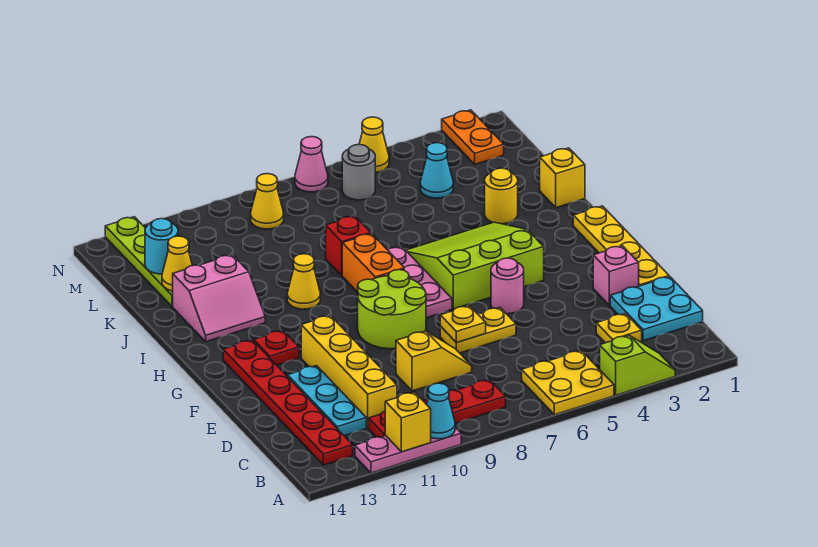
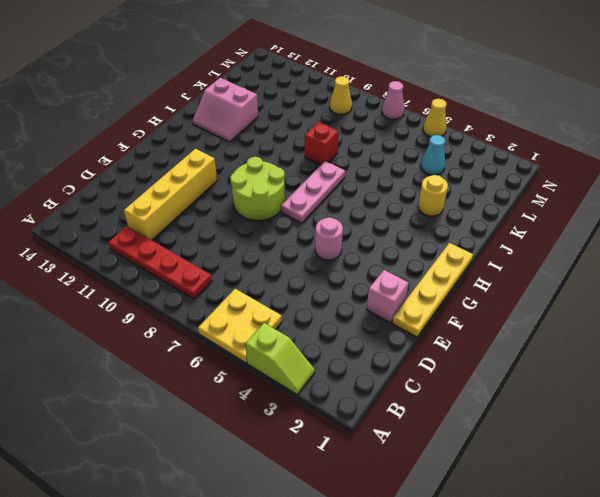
none -> pink 1x3 plate [355,427,461,473]
none -> red 1x6 plate [223,340,353,465]
none -> cyan 2x2 plate [610,277,703,341]
none -> yellow 1x1 plate [596,314,642,343]

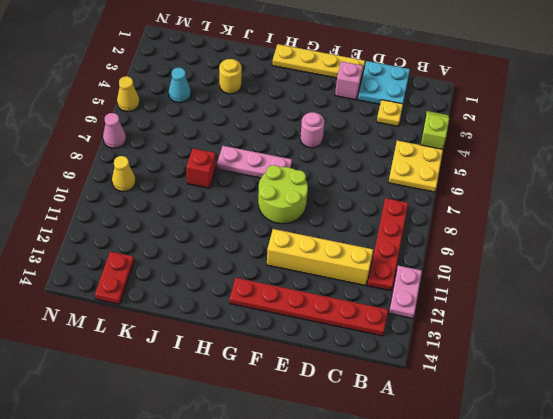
pink 1x2 plate [389,266,422,318] -> pink 1x3 plate [355,427,461,473]
red 1x2 plate [95,252,134,304] -> lime 1x4 plate [105,217,173,306]
none -> cyan 1x3 plate [287,366,366,436]
none -> yellow 1x2 slope [396,331,472,391]
none -> yellow 1x2 plate [440,308,516,353]
none -> lime 3x3 slope [406,222,544,309]

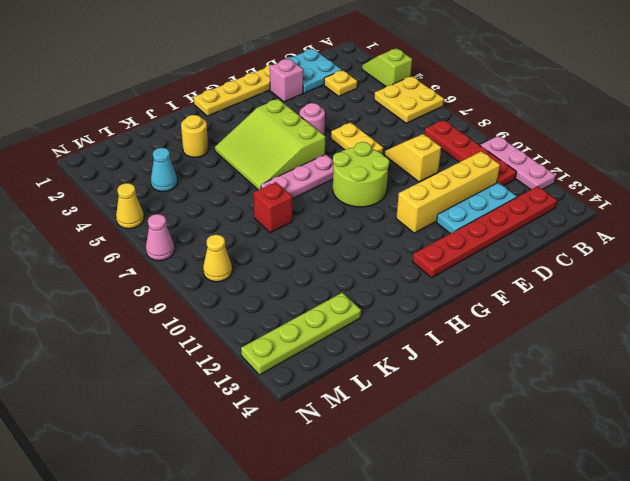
none -> red 1x1 plate [254,330,299,365]
none -> orange 1x2 brick [342,234,404,292]
none -> yellow 1x1 cone [287,254,320,309]
none -> pink 2x2 slope [173,255,265,342]

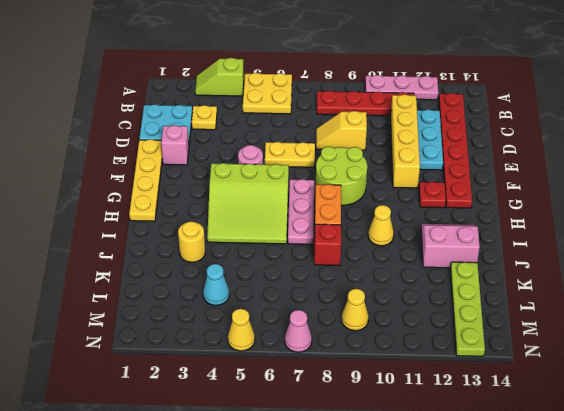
none -> yellow 1x1 brick [540,148,585,208]
none -> orange 1x2 plate [442,110,504,164]
none -> grey 1x1 round brick [342,144,375,200]
none -> cyan 1x1 cone [427,383,455,439]

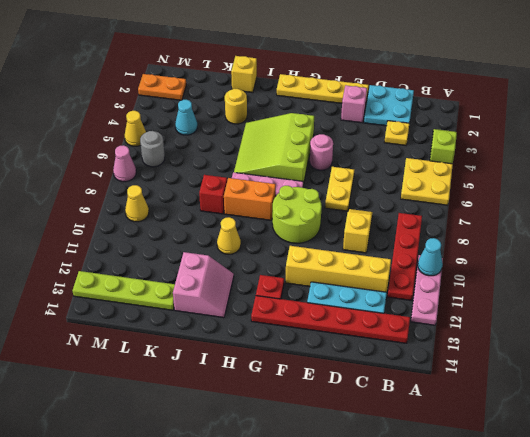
none -> yellow 1x1 brick [385,392,431,452]
none -> yellow 1x1 plate [440,306,486,343]
none -> yellow 1x1 cone [162,236,192,291]
none -> cyan 1x1 round brick [145,219,178,274]

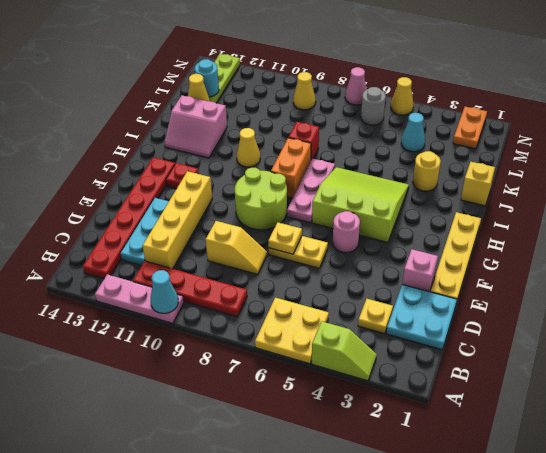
none -> yellow 1x1 brick [385,392,431,452]

